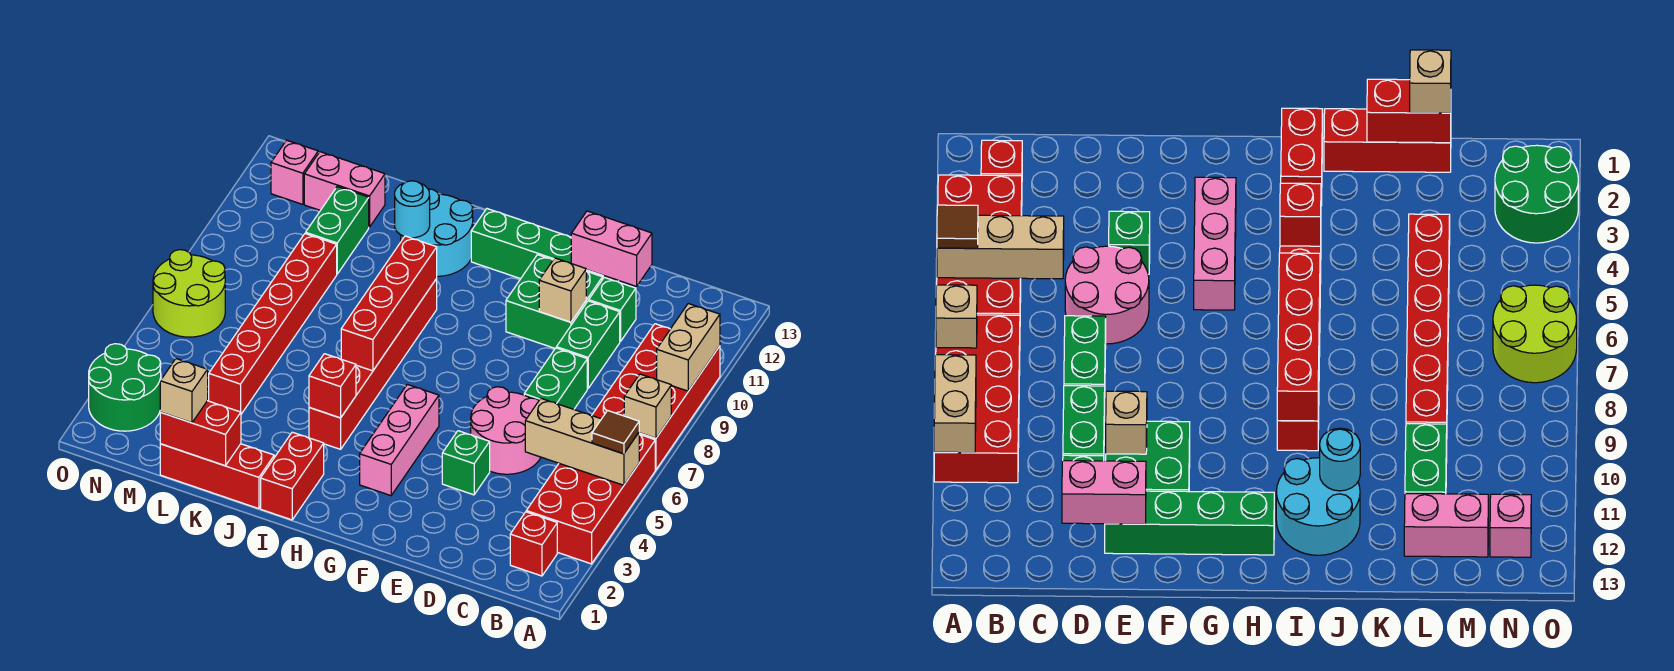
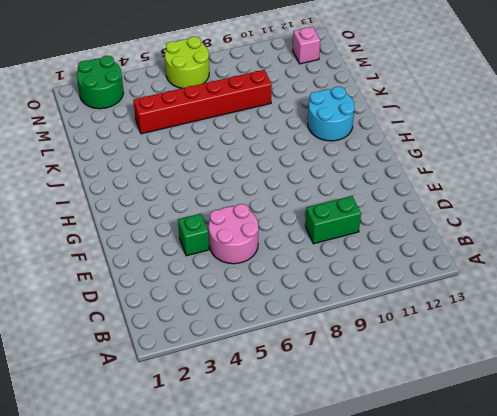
none -> red 2x4 brick [526,435,655,564]
none -> red 2x4 brick [592,324,720,470]
none -> red 1x1 brick [510,512,557,576]
none -> green 1x2 brick [524,348,587,409]

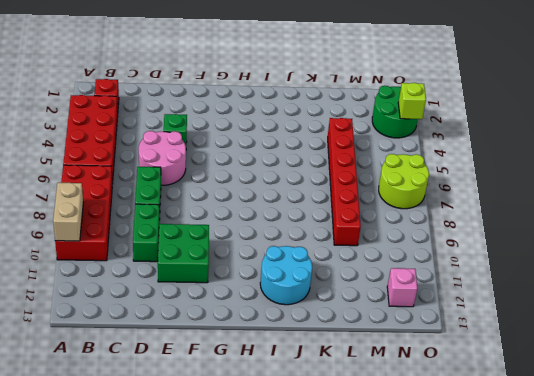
lime 1x1 brick [398,83,426,119] -> none
none -> green 1x1 brick [589,277,636,342]
none -> green 1x4 brick [471,209,619,282]
none -> pink 1x3 brick [360,384,439,496]
none -> red 1x2 brick [261,432,324,520]

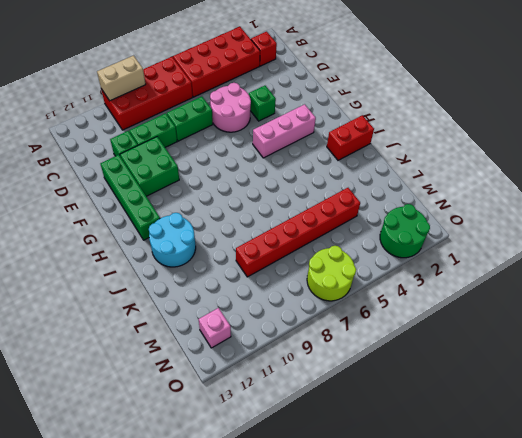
none -> red 1x6 brick [309,279,437,449]
none -> red 1x3 brick [160,444,274,509]
none -> green 1x2 brick [306,187,369,274]
none -> pink 1x2 brick [304,152,385,227]

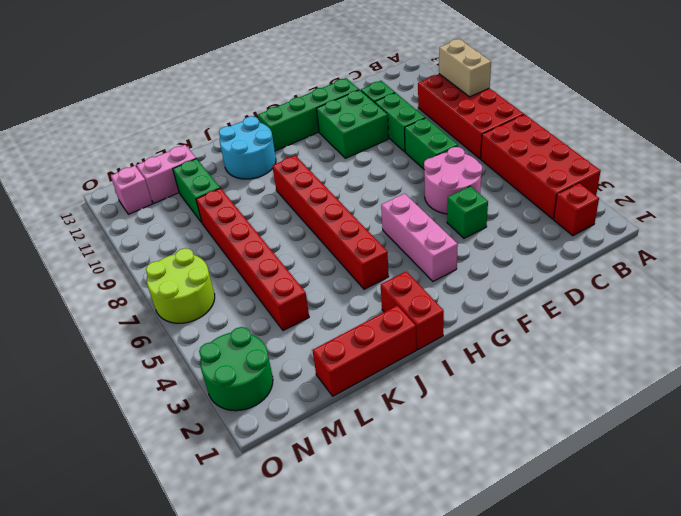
none -> tan 1x3 brick [525,398,639,485]
none -> tan 1x1 brick [624,374,671,438]
none -> pink 1x2 brick [571,211,652,287]
none -> tan 1x1 brick [539,258,587,322]

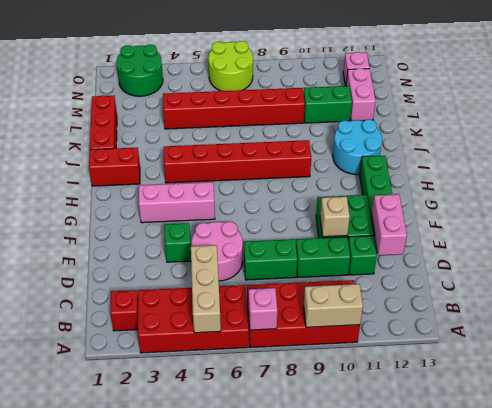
pink 1x1 brick [249,288,277,330] -> tan 1x1 brick [624,374,671,438]
none -> red 1x1 brick [309,354,356,418]
none -> red 1x4 brick [341,236,437,371]
none -> cyan 1x1 round brick [395,181,430,238]
none -> red 1x2 brick [160,401,241,466]

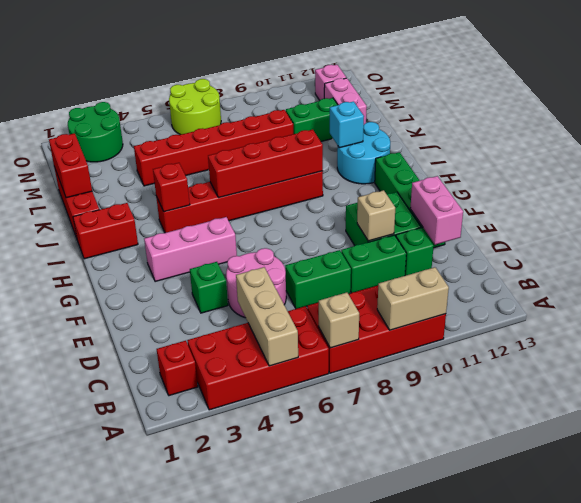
cyan 1x1 brick [330,101,364,148] -> cyan 1x1 round brick [395,181,430,238]
none -> brown 1x1 tile [592,411,639,454]
none -> tan 1x1 brick [160,359,208,423]

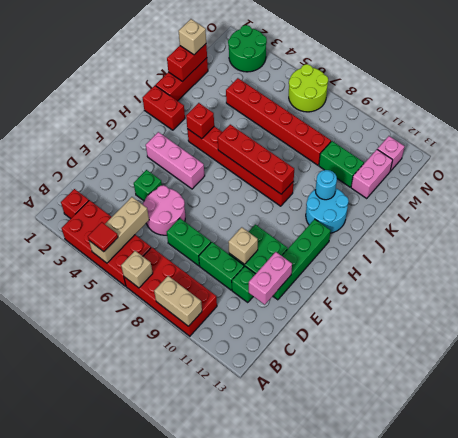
red 1x1 tile [88,222,118,252] -> brown 1x1 tile [592,411,639,454]

